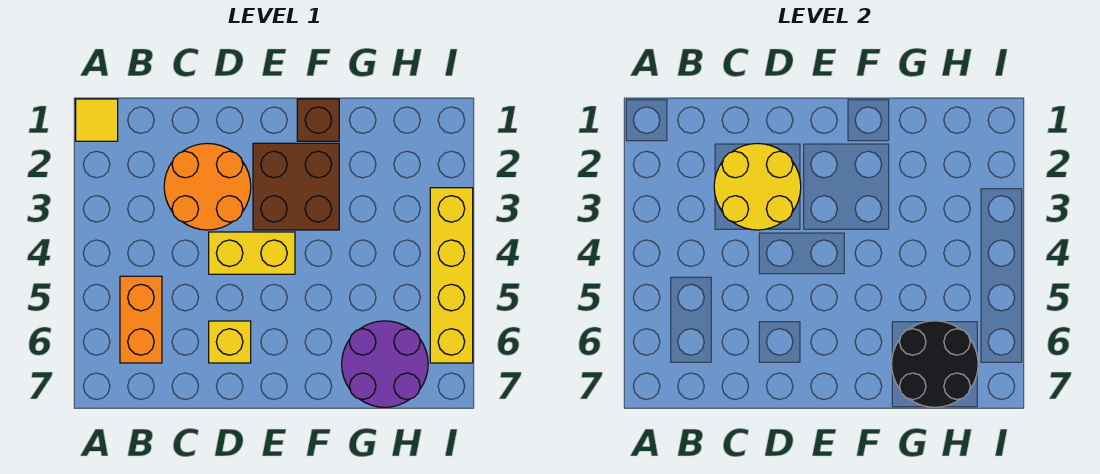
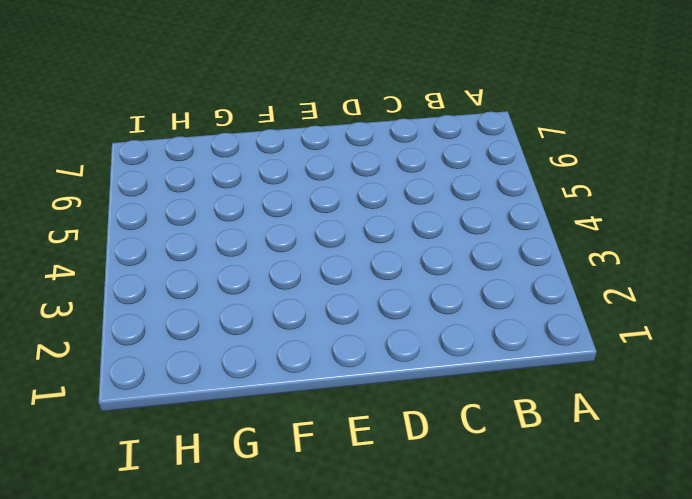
none -> yellow 1x1 tile [76,99,118,141]
none -> orange 1x2 brick [120,276,162,363]

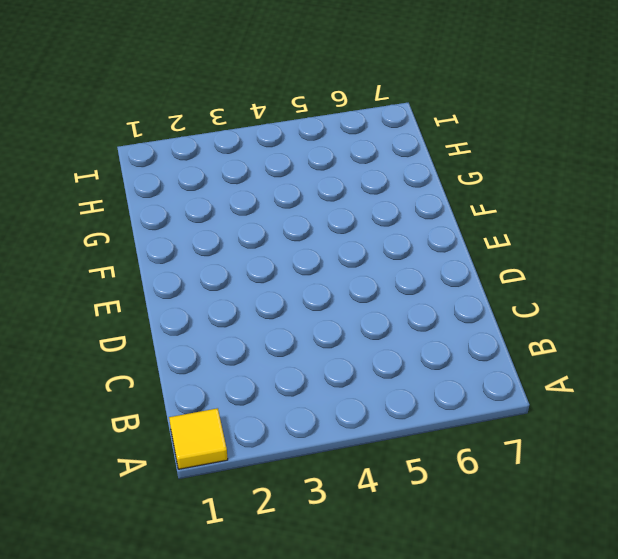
none -> orange 1x2 brick [120,276,162,363]
none -> orange 2x2 round brick [164,143,251,230]

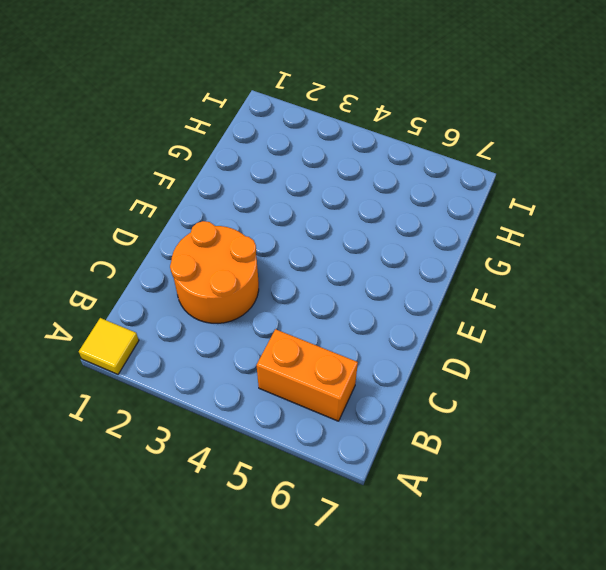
none -> yellow 1x2 brick [209,232,295,274]
none -> yellow 1x1 brick [209,321,251,363]

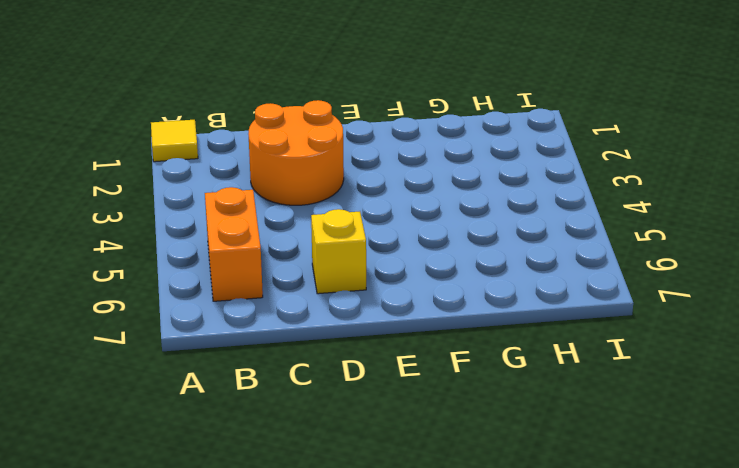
none -> yellow 1x2 brick [209,232,295,274]
none -> brown 2x2 brick [253,143,339,230]

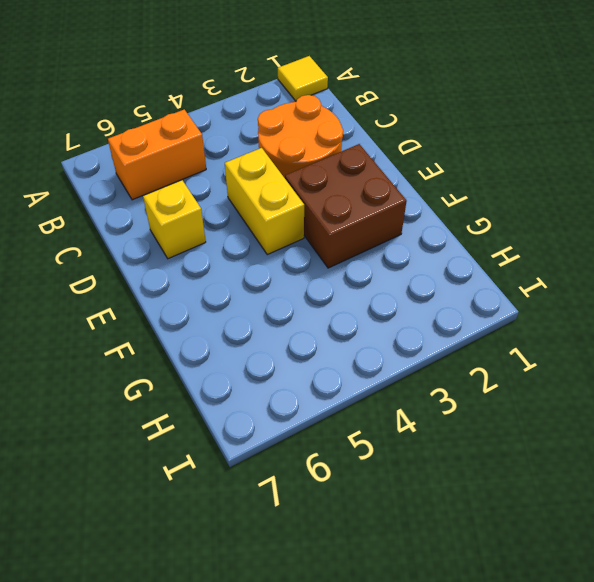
none -> brown 1x1 brick [297,99,339,141]
none -> purple 2x2 round brick [342,321,428,407]

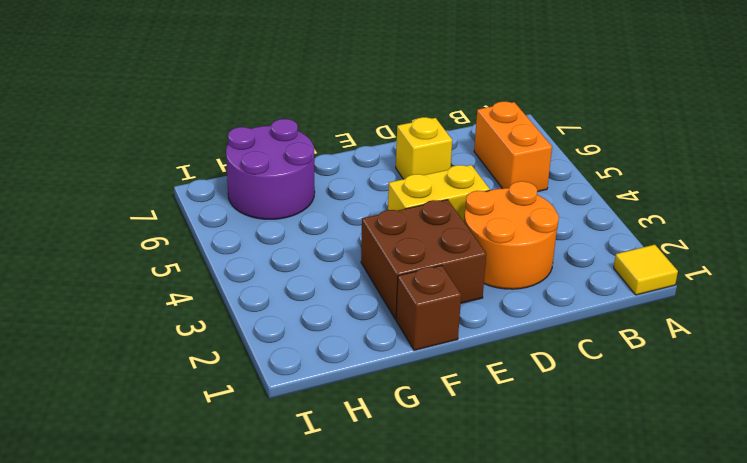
none -> yellow 1x4 brick [430,188,473,363]
none -> yellow 2x2 round brick [714,143,801,230]

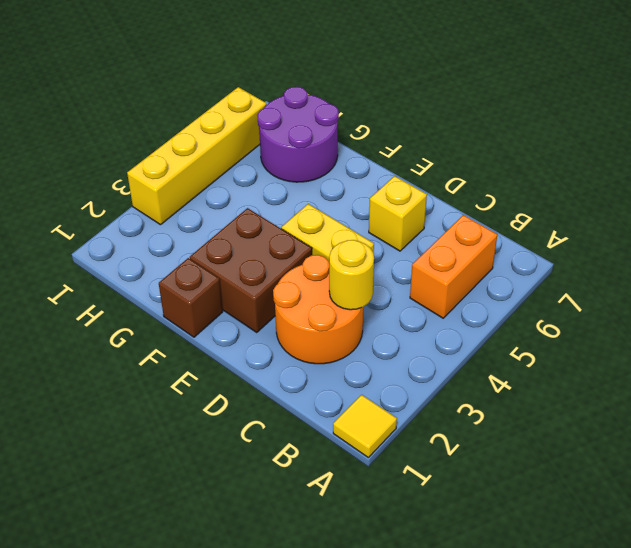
yellow 1x1 round brick [329,240,374,310] -> yellow 2x2 round brick [714,143,801,230]
none -> black 2x2 round brick [892,321,978,407]

